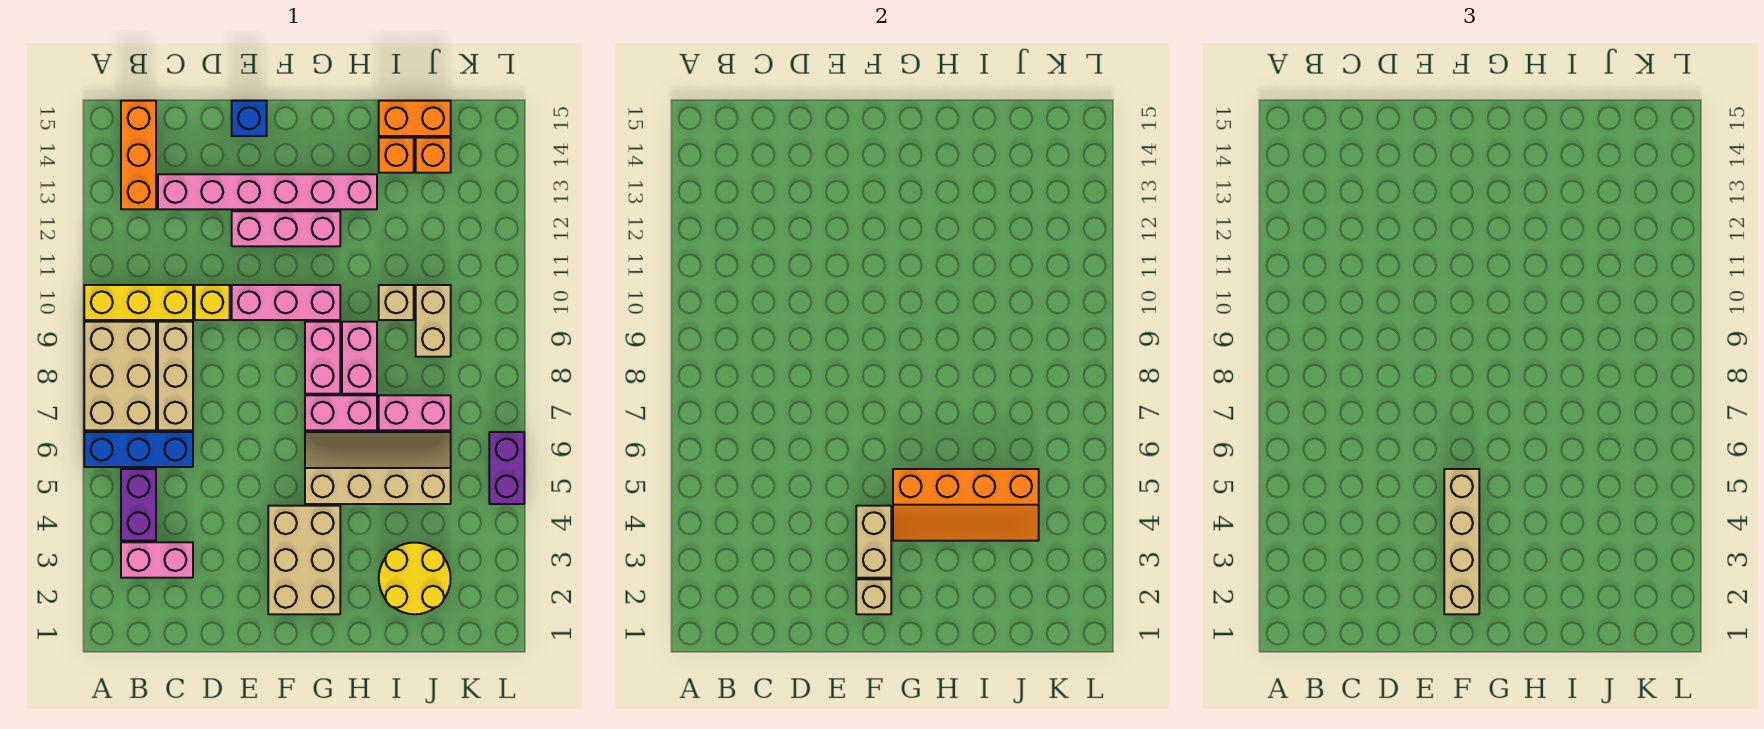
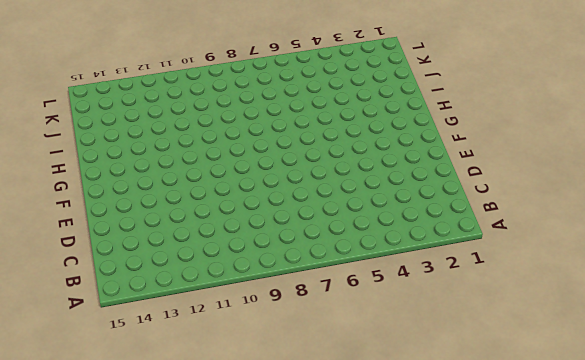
none -> blue 1x3 brick [84,432,193,467]
none -> tan 2x3 brick [84,322,156,430]
none -> yellow 1x3 brick [84,285,193,320]

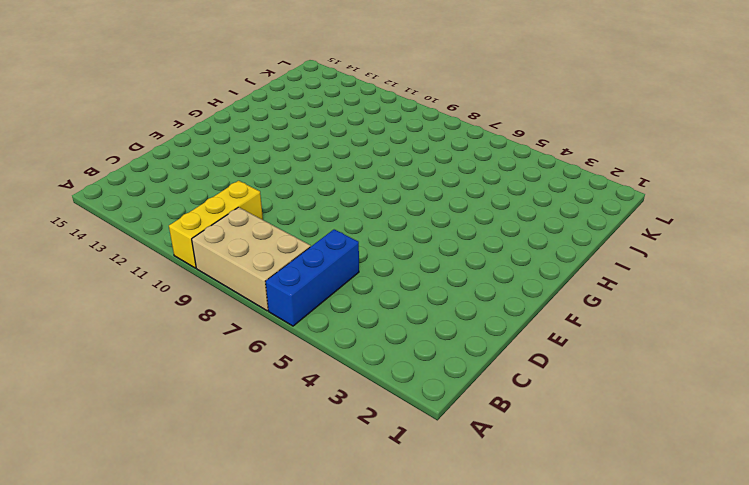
none -> pink 1x2 brick [121,542,193,578]
none -> purple 1x2 brick [121,469,156,541]
none -> orange 1x3 brick [121,101,156,209]

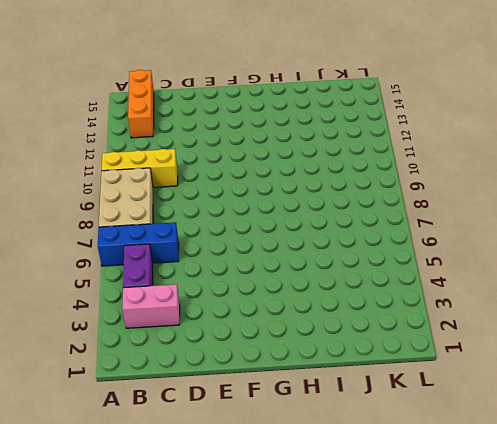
none -> tan 1x3 brick [158,322,193,430]
none -> pink 1x6 brick [158,174,377,209]
none -> yellow 1x1 brick [195,285,230,320]

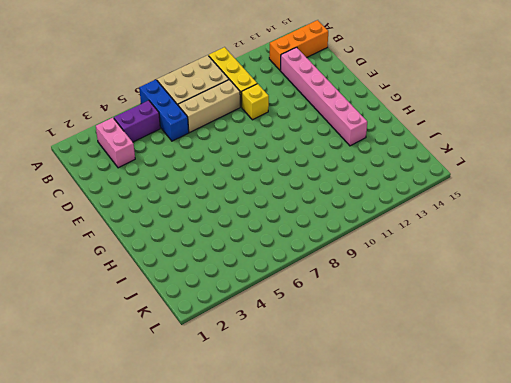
none -> pink 1x3 brick [232,285,340,320]
none -> pink 1x3 brick [232,211,340,246]
none -> blue 1x1 brick [232,101,267,136]

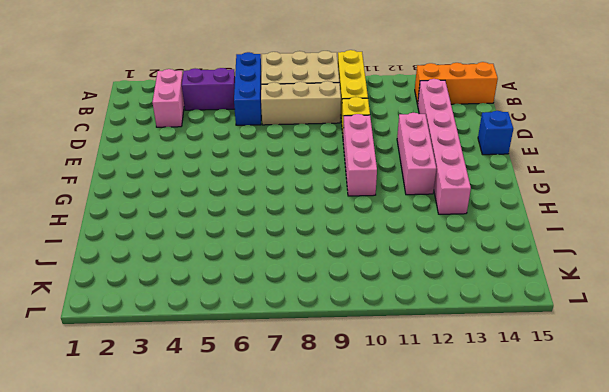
none -> tan 2x3 brick [268,506,340,614]
none -> tan 2x4 slope [305,432,451,504]
none -> pink 1x2 brick [305,395,377,430]

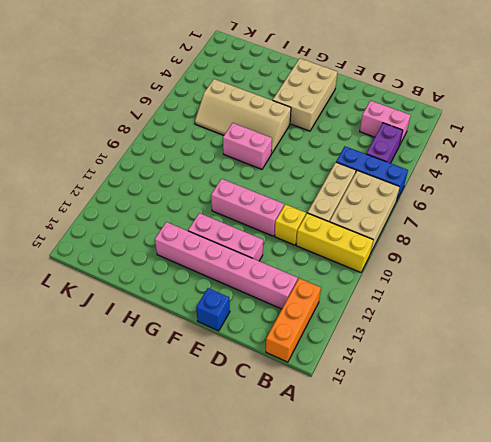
none -> pink 1x2 brick [305,322,340,394]
none -> pink 1x2 brick [342,322,377,394]
none -> yellow 2x2 round brick [379,543,451,614]

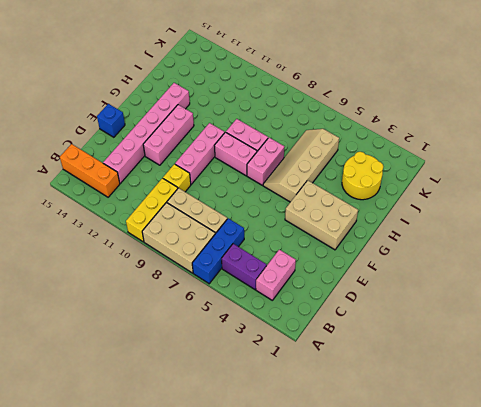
none -> pink 1x2 brick [379,395,451,430]
none -> tan 1x1 brick [379,285,414,320]
none -> orange 1x1 brick [379,138,414,173]

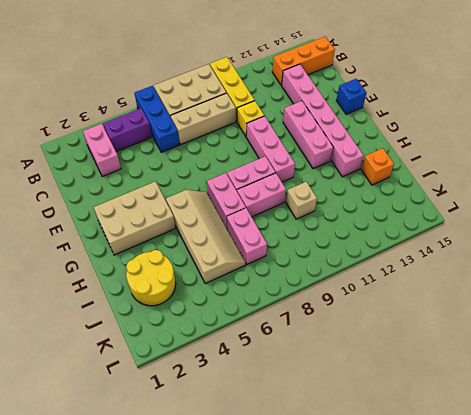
none -> orange 1x2 brick [379,101,451,136]
none -> tan 1x2 brick [416,285,451,357]
none -> orange 1x1 brick [416,138,451,173]

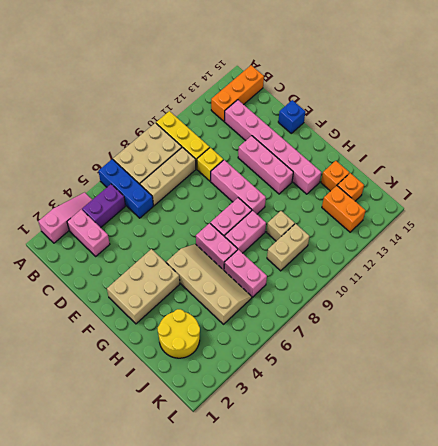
pink 1x3 slope [38,192,92,243] -> none
orange 1x2 brick [322,186,366,232] -> orange 1x2 brick moved to [379,101,451,136]
none -> purple 1x2 brick [489,432,524,504]
none -> tan 1x1 brick [856,579,891,614]
none -> tan 1x2 brick [856,506,891,578]

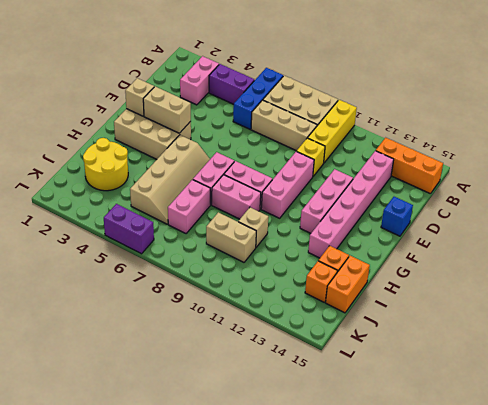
none -> orange 2x4 slope [893,469,1039,541]
none -> tan 1x4 brick [1444,469,1479,614]

